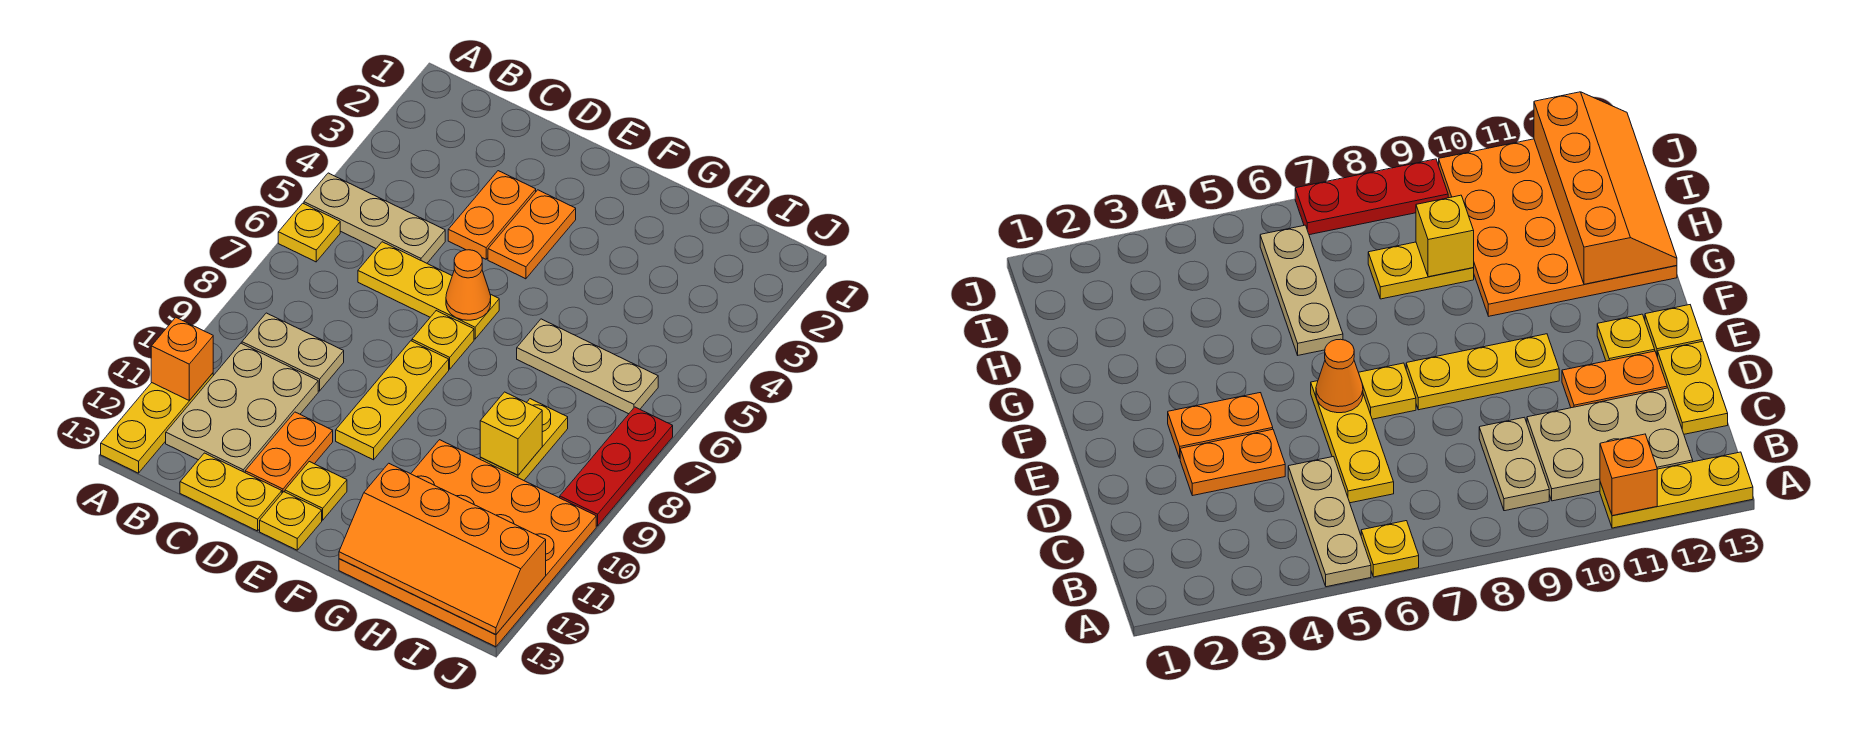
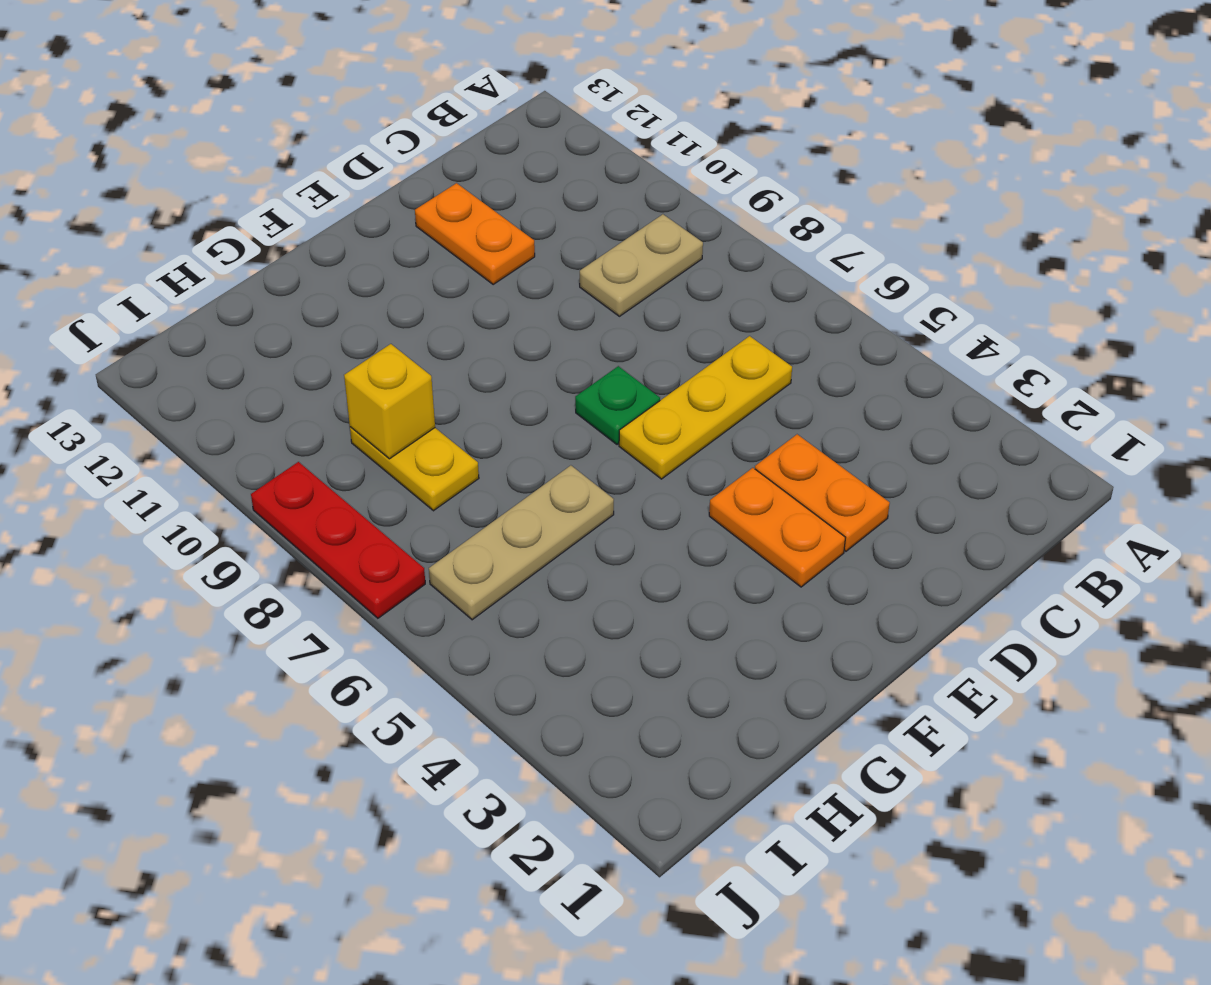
green 1x1 plate [575,366,660,445] -> yellow 1x1 plate [412,311,474,369]
none -> tan 1x3 plate [304,173,445,263]
none -> yellow 1x1 plate [278,203,340,262]
none -> yellow 1x3 plate [101,373,213,473]

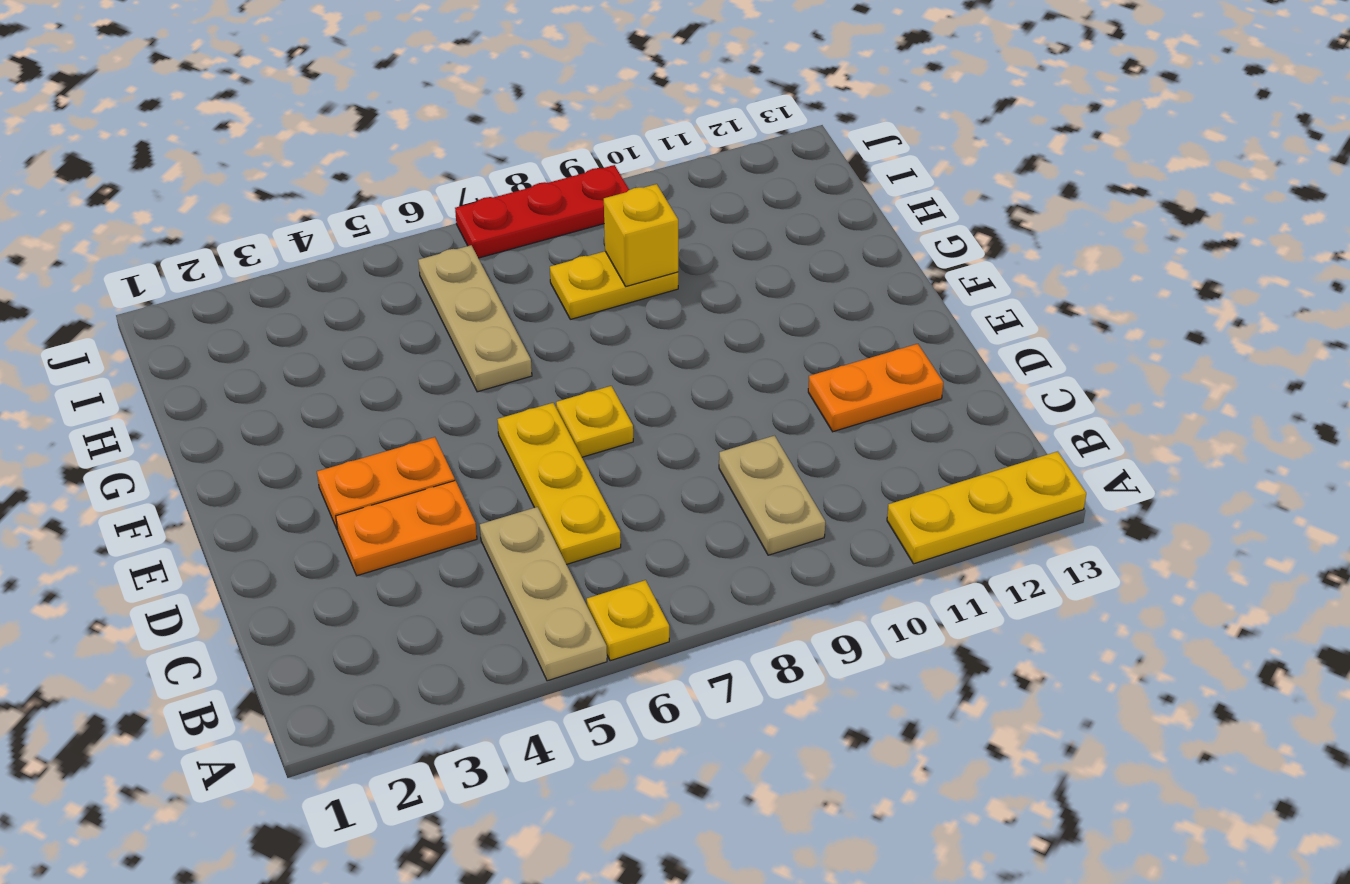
none -> tan 2x3 plate [166,343,318,472]
none -> yellow 1x2 plate [180,453,282,531]
none -> yellow 1x3 plate [336,341,449,460]

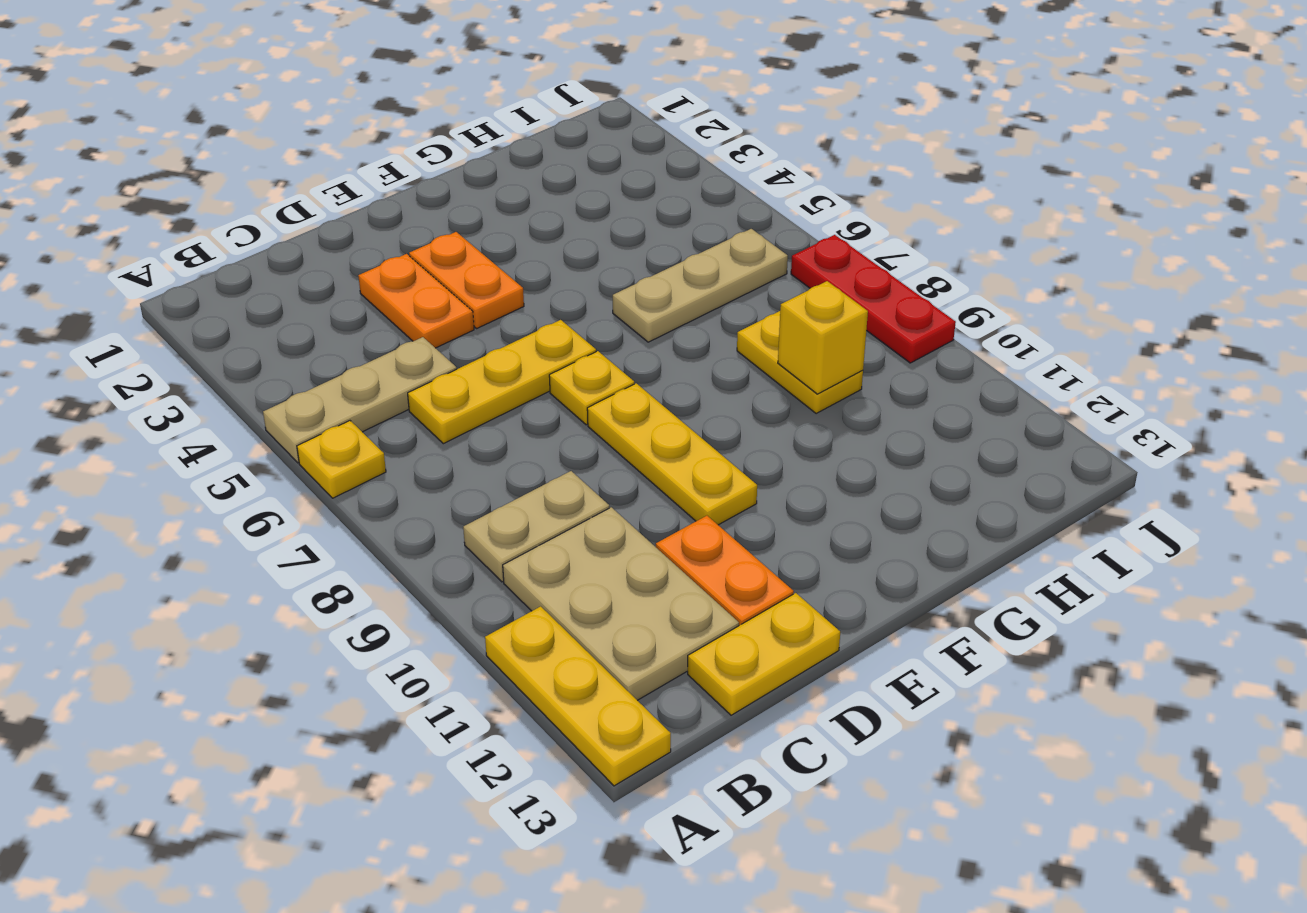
none -> yellow 1x1 plate [285,462,347,520]
none -> yellow 1x1 plate [260,492,322,550]
none -> orange 4x4 plate [339,440,596,647]

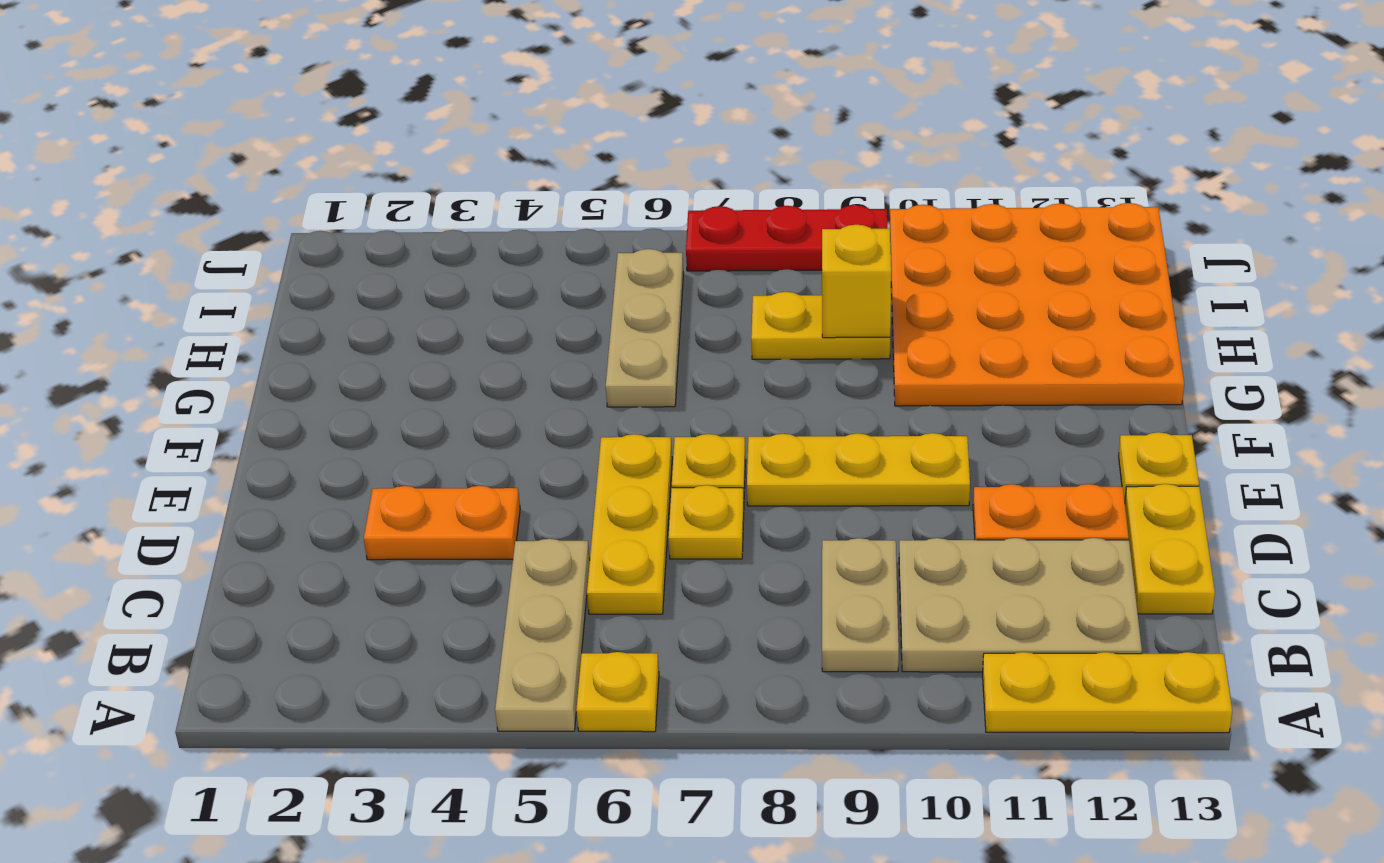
yellow 1x1 plate [668,485,744,559] -> yellow 1x1 plate moved to [285,462,347,520]
none -> orange 1x2 plate [488,190,576,279]
none -> orange 1x1 brick [151,317,213,400]
none -> orange 1x1 cone [446,250,491,320]

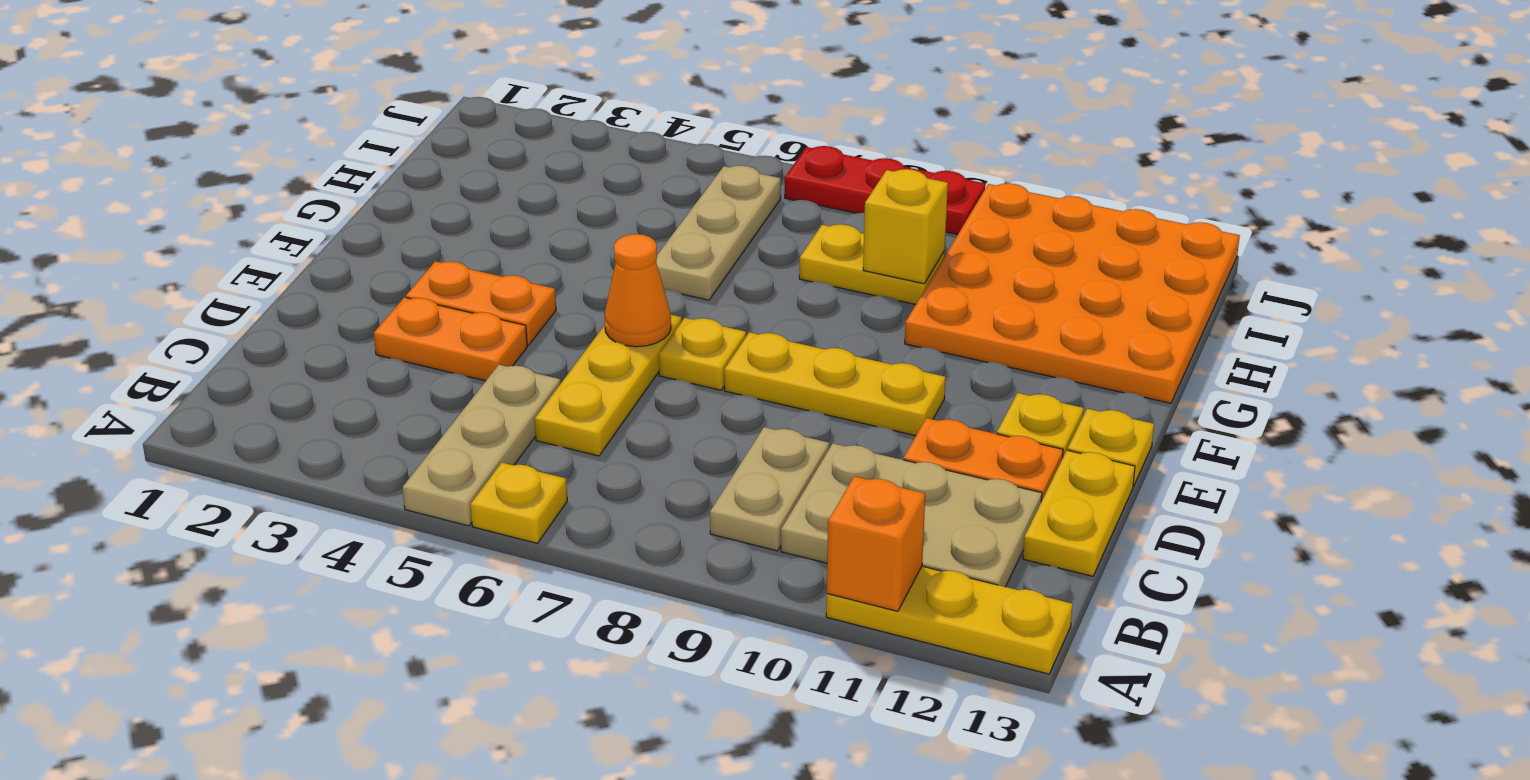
none -> orange 2x4 slope [339,463,546,635]

